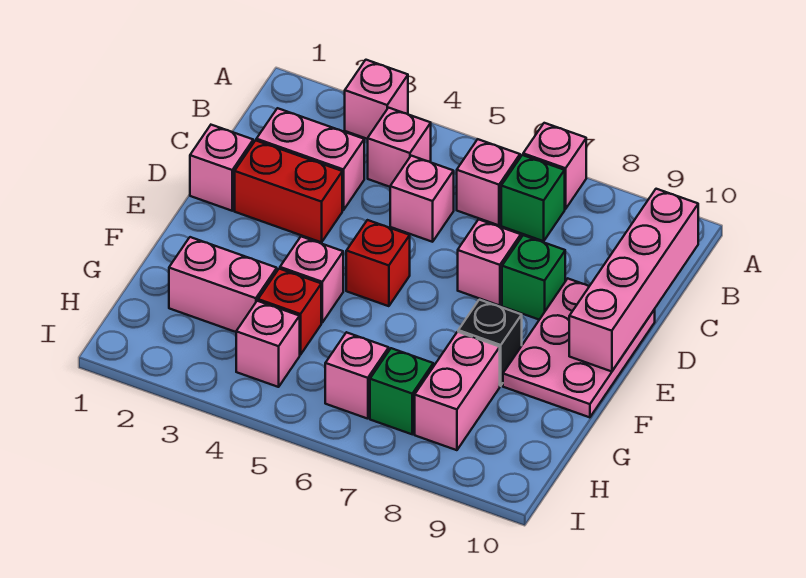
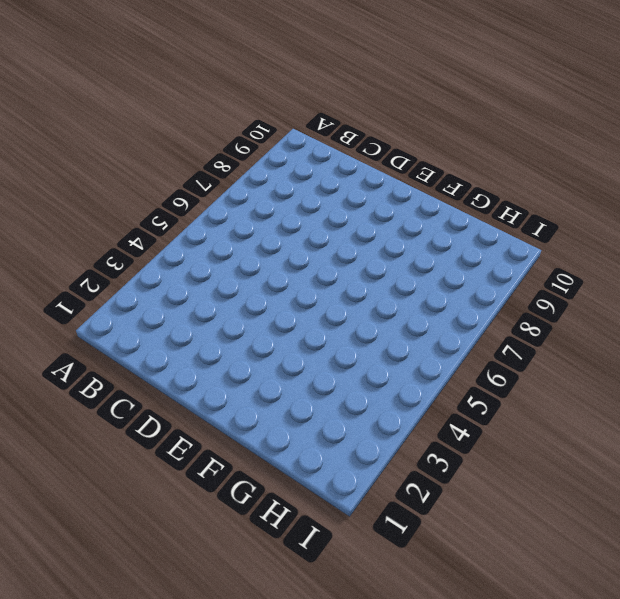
none -> pink 1x1 brick [345,60,408,139]
none -> pink 1x1 brick [523,123,586,209]
none -> pink 1x1 brick [368,108,431,187]

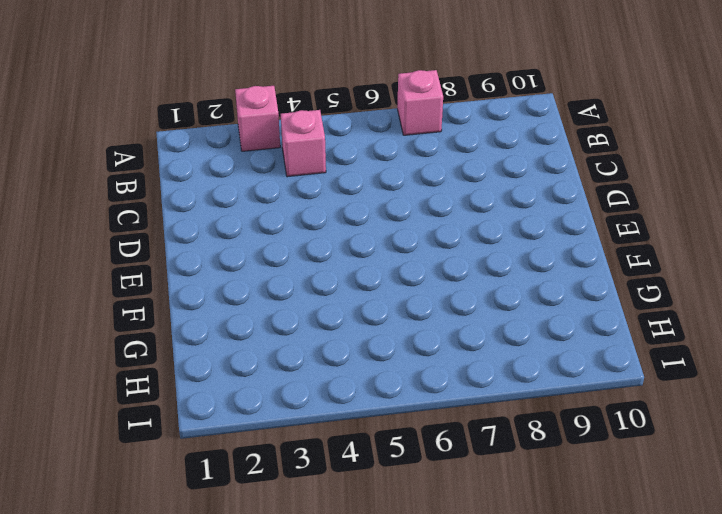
none -> pink 1x1 brick [457,139,520,225]
none -> green 1x1 brick [501,155,565,241]
none -> pink 1x2 brick [256,108,364,210]

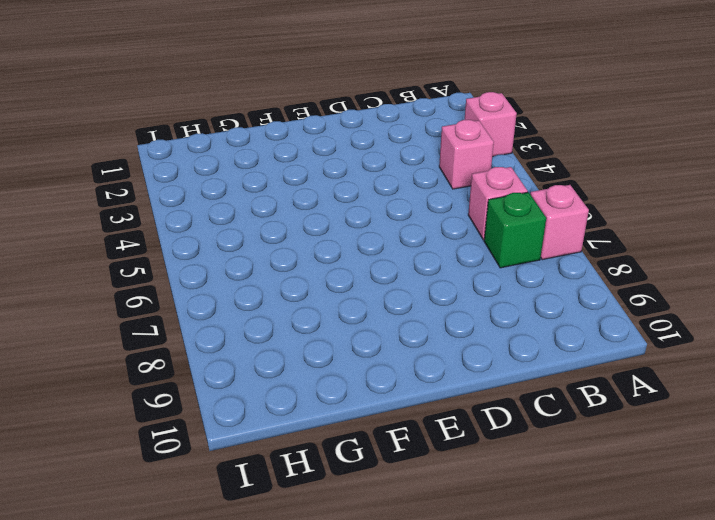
none -> pink 1x2 brick [256,108,364,210]
none -> pink 1x1 brick [390,156,454,242]
none -> pink 1x1 brick [190,125,253,211]

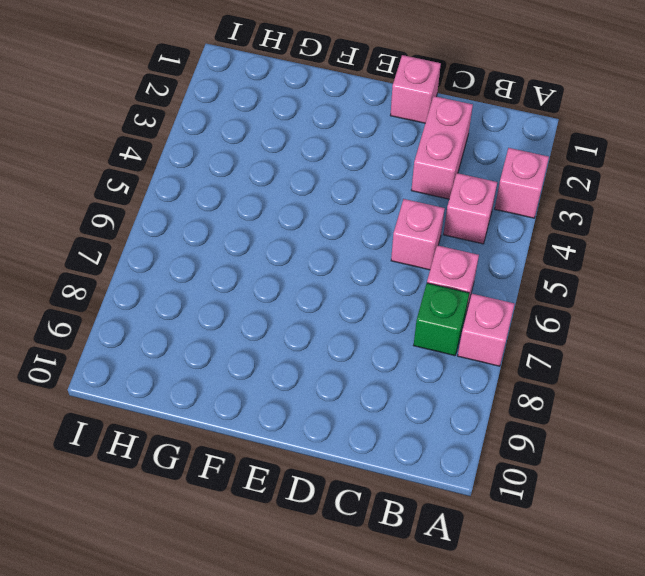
none -> red 1x2 brick [235,140,342,242]
none -> pink 1x1 brick [458,219,521,306]
none -> green 1x1 brick [502,235,565,320]

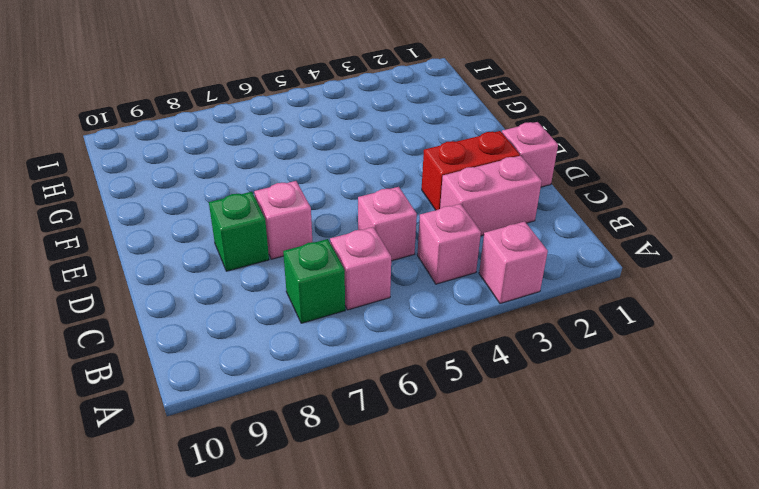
none -> pink 1x1 brick [523,123,586,209]
none -> pink 2x3 plate [503,279,655,417]
none -> red 1x1 brick [346,220,410,306]

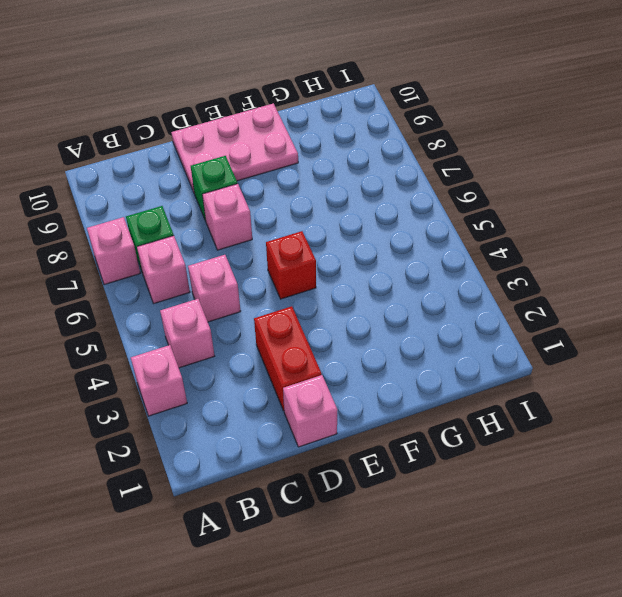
none -> pink 1x2 brick [256,108,364,210]
none -> pink 1x1 brick [280,237,343,322]
none -> black 1x1 brick [458,300,522,386]

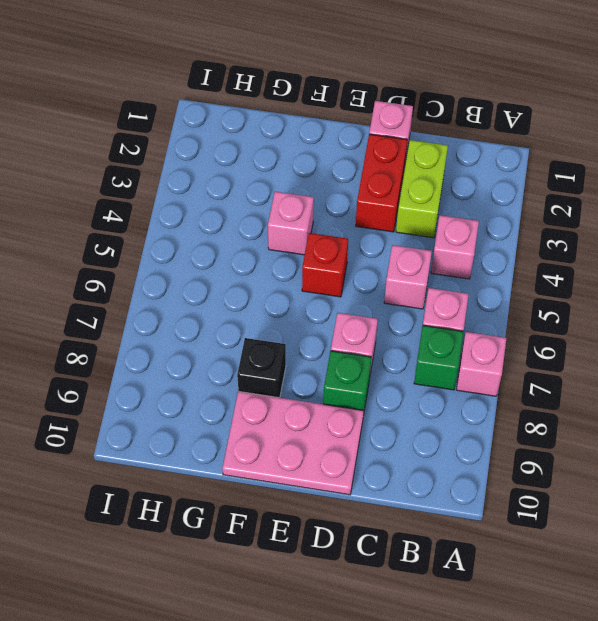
lime 1x2 brick [396,140,448,238] -> pink 1x2 brick [256,108,364,210]
none -> pink 1x1 brick [345,60,408,139]
none -> pink 1x2 brick [169,237,277,332]
none -> red 1x1 brick [258,269,321,355]

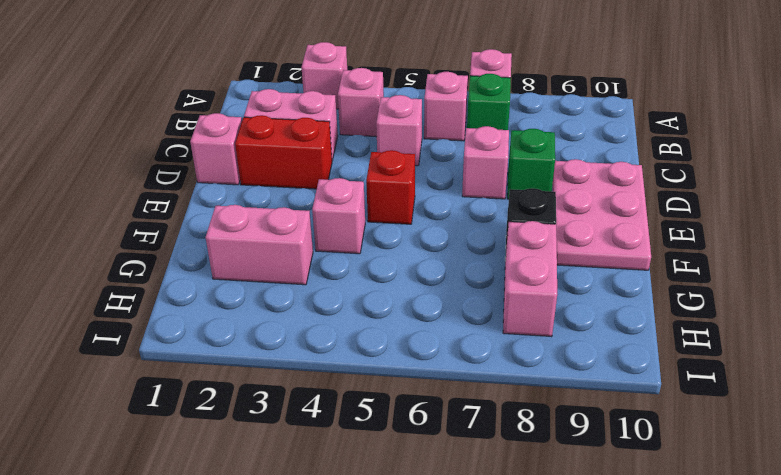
none -> red 1x1 brick [258,269,321,355]
none -> pink 1x1 brick [236,301,300,387]
none -> pink 1x1 brick [325,332,389,419]

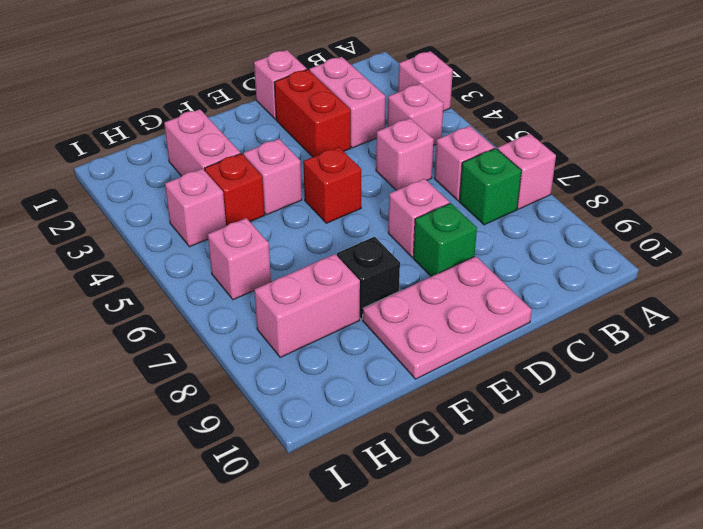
none -> green 1x1 brick [370,348,433,434]
none -> pink 1x4 brick [569,189,698,372]

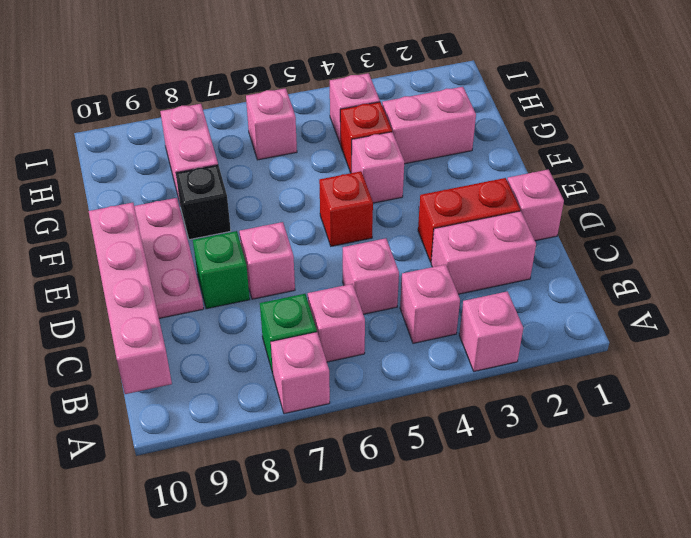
none -> green 1x1 brick [370,348,433,434]

